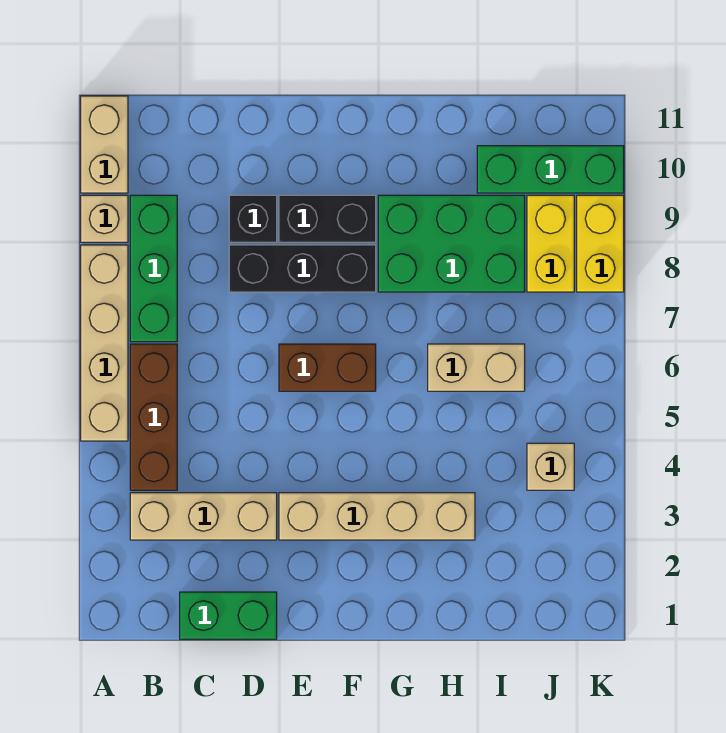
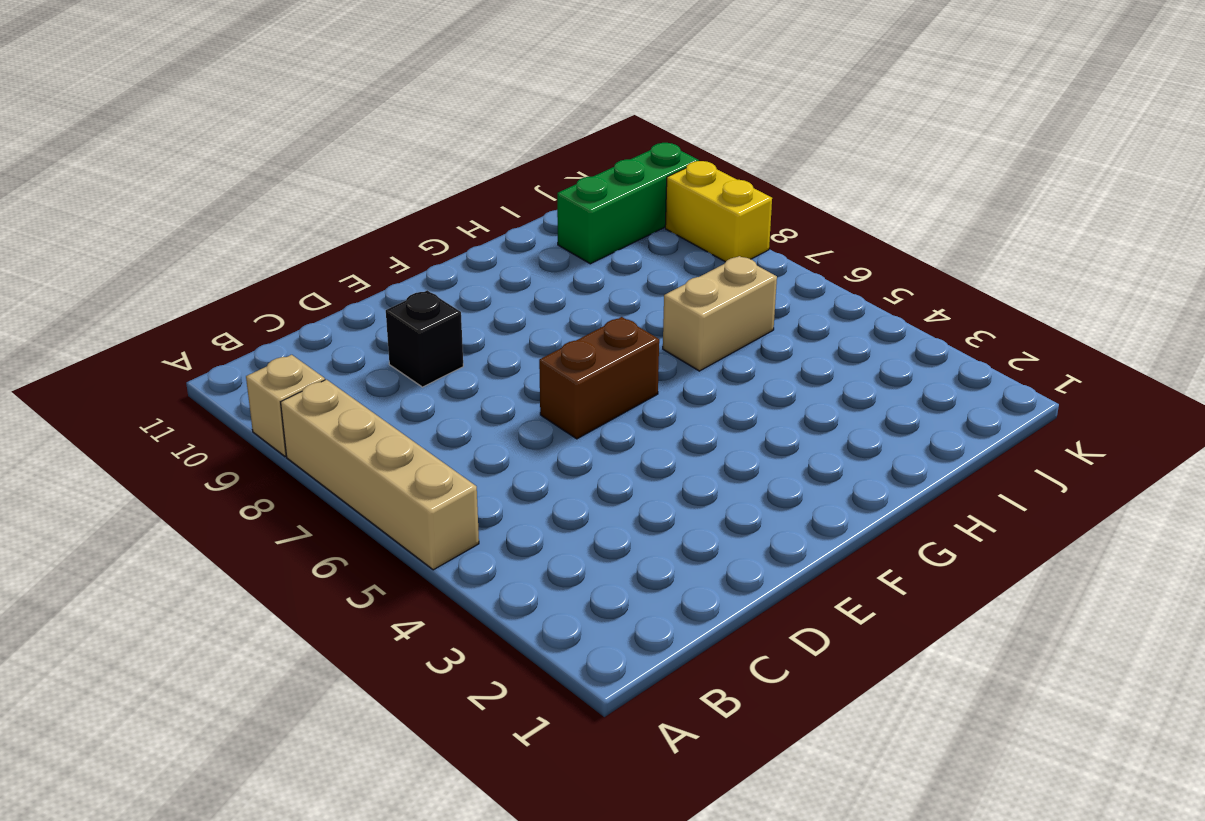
none -> tan 1x2 brick [81,96,128,193]
none -> tan 1x3 brick [130,493,277,540]
none -> brown 1x3 brick [130,344,177,490]

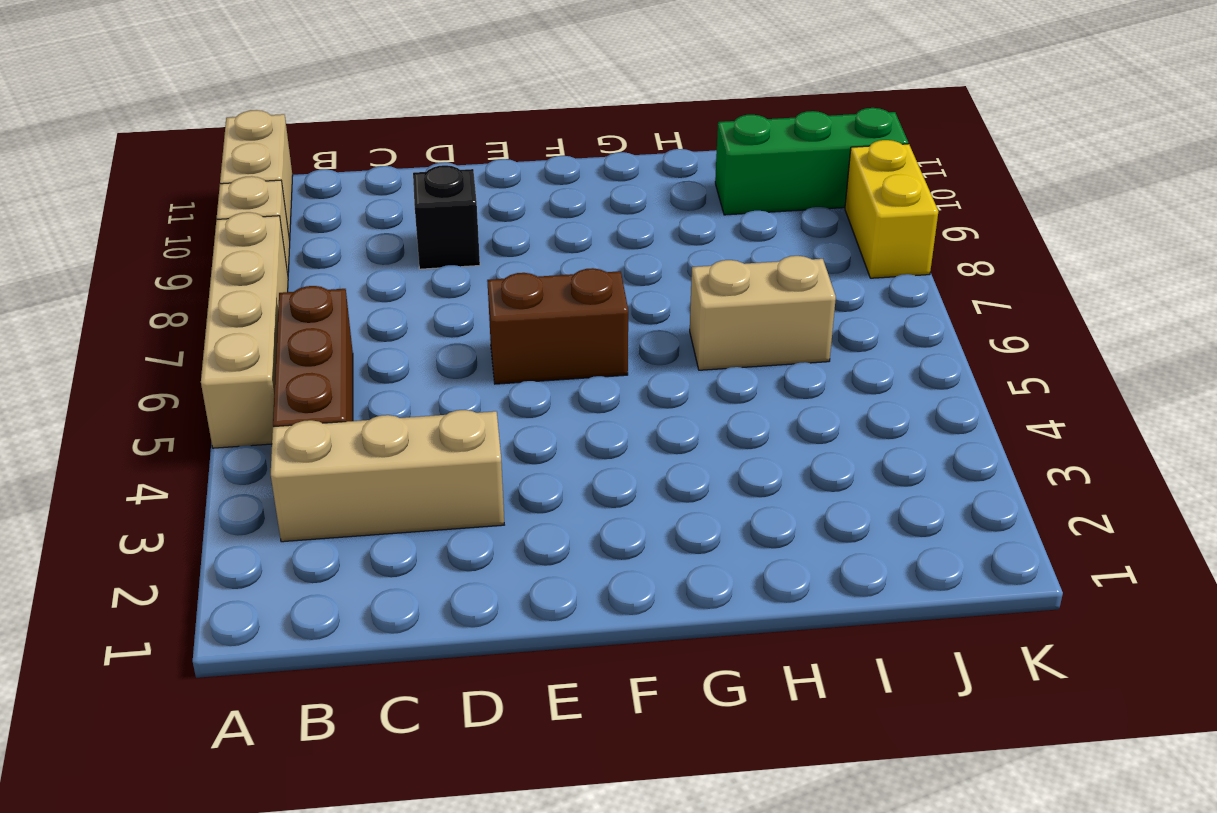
none -> green 1x3 brick [130,195,177,342]
none -> green 1x2 brick [180,592,277,639]
none -> black 1x3 brick [229,245,376,292]

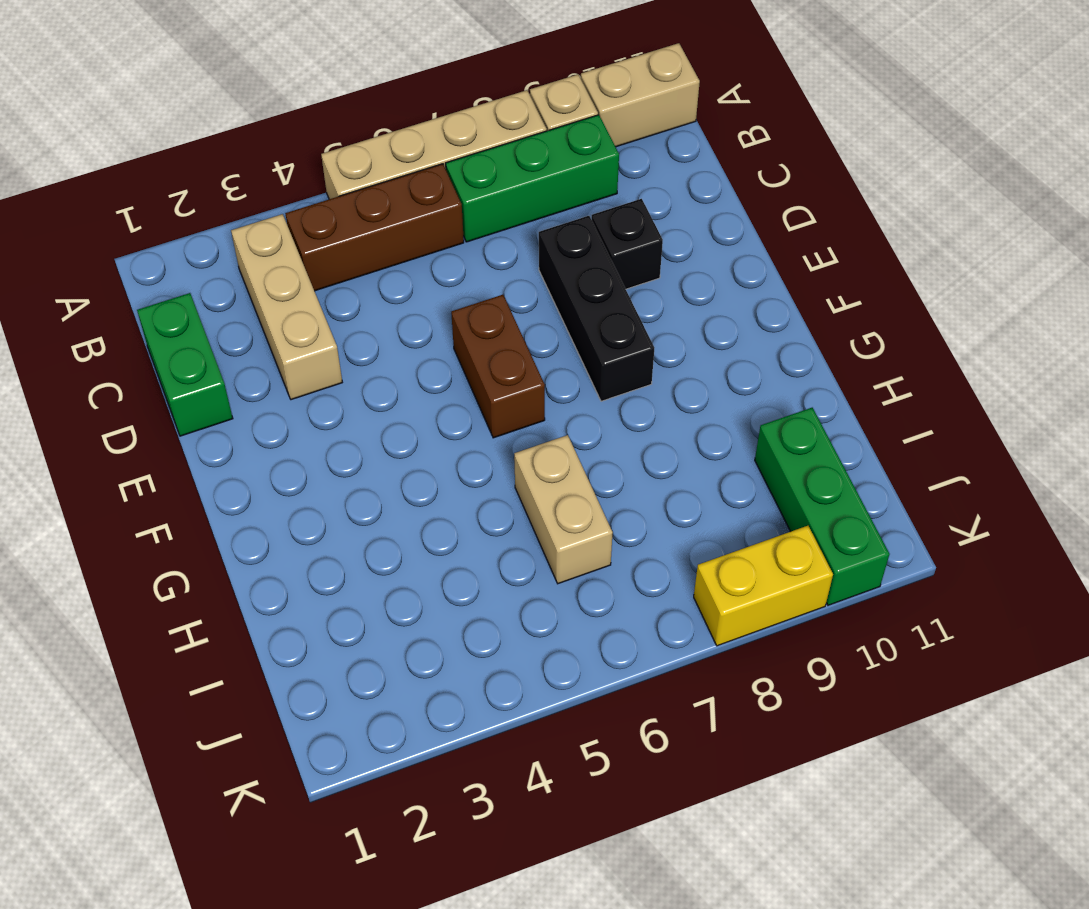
none -> tan 1x4 brick [279,493,475,540]
none -> black 1x2 brick [279,195,376,242]
none -> green 2x3 brick [378,195,525,292]

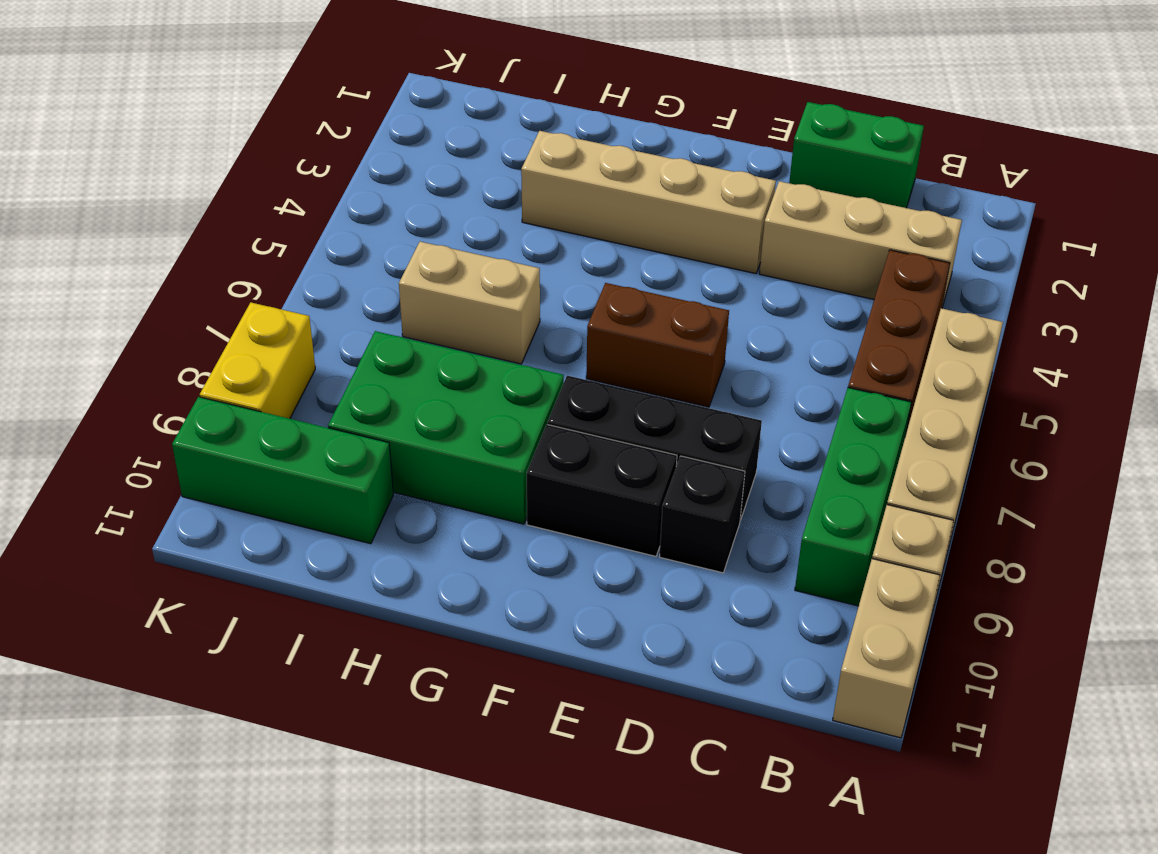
none -> tan 1x1 brick [527,443,574,490]
none -> yellow 1x2 brick [527,195,574,292]

